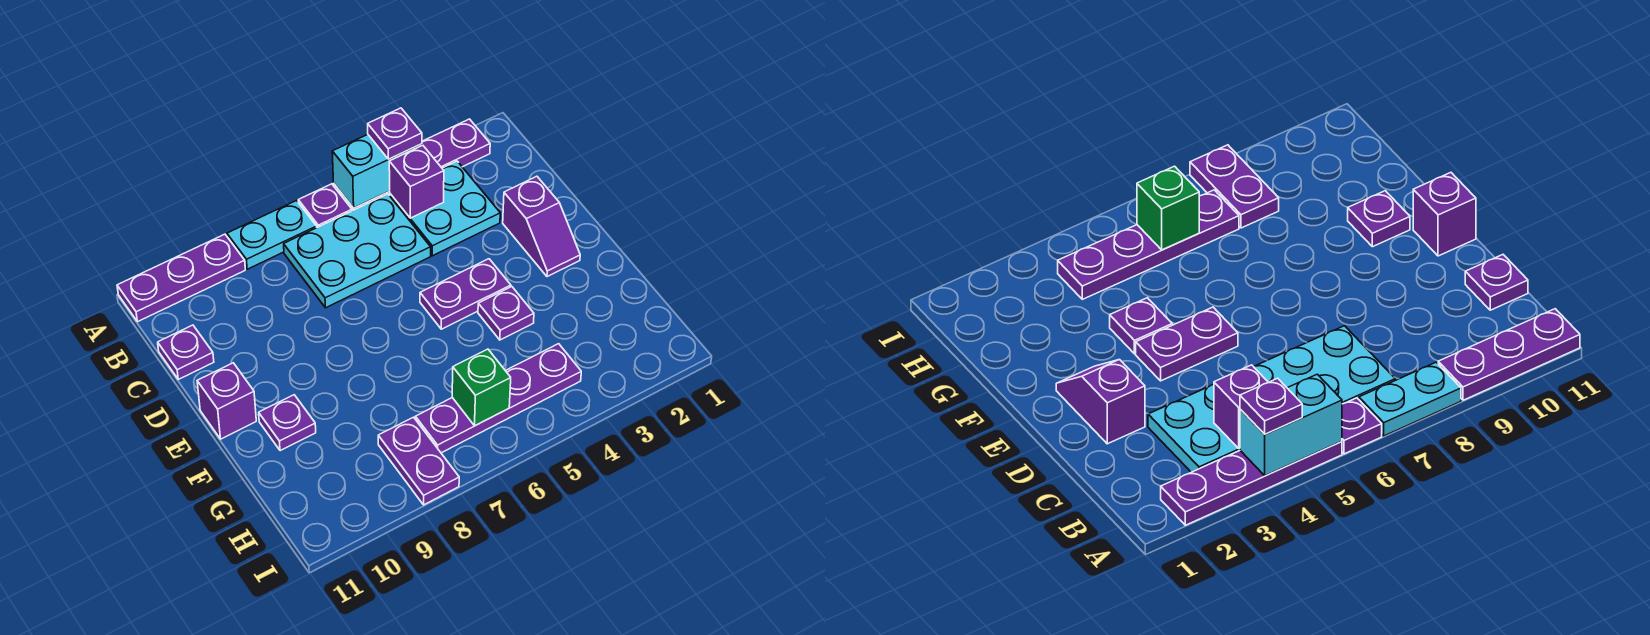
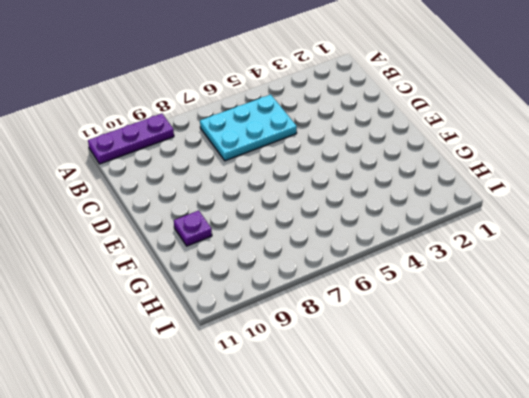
none -> purple 1x4 plate [334,119,490,211]
none -> purple 1x1 plate [298,184,352,227]
none -> cyan 1x2 plate [227,201,317,269]

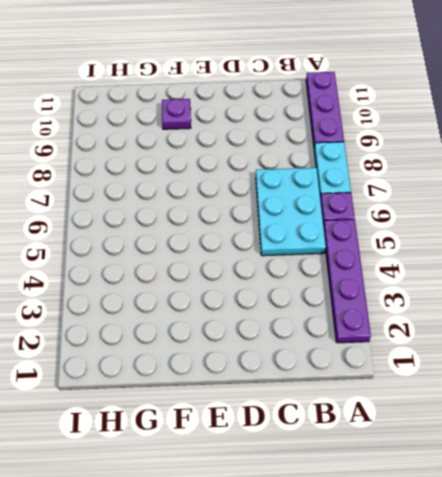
none -> cyan 2x2 plate [390,161,500,256]
none -> purple 1x1 plate [158,325,214,379]
none -> purple 1x2 slope [503,176,580,277]

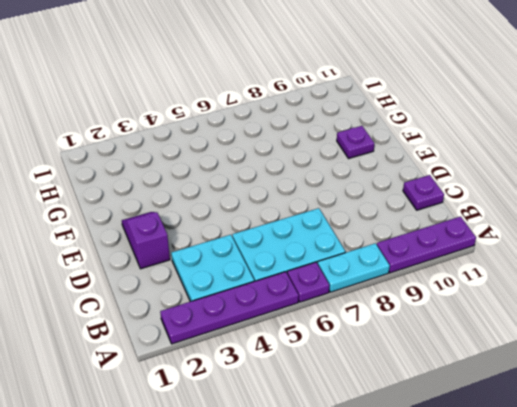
none -> purple 1x2 plate [420,259,511,329]
none -> purple 1x1 brick [197,363,256,439]
none -> purple 1x1 plate [478,287,534,340]

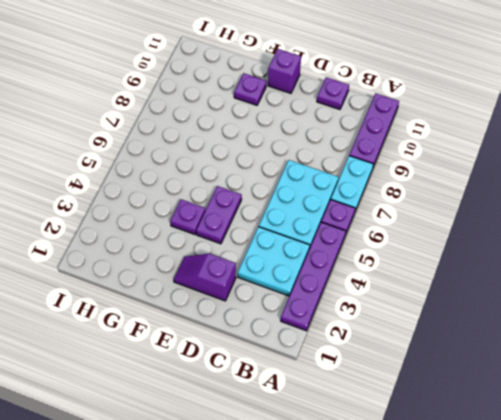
none -> purple 1x4 plate [415,344,581,453]
none -> purple 1x2 plate [378,417,459,505]
none -> cyan 1x2 brick [332,135,422,208]

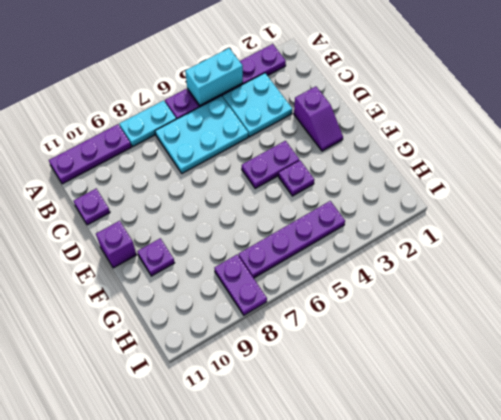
none -> purple 1x1 brick [389,145,444,218]
none -> green 1x1 brick [452,349,511,426]
none -> purple 1x1 plate [368,108,422,159]

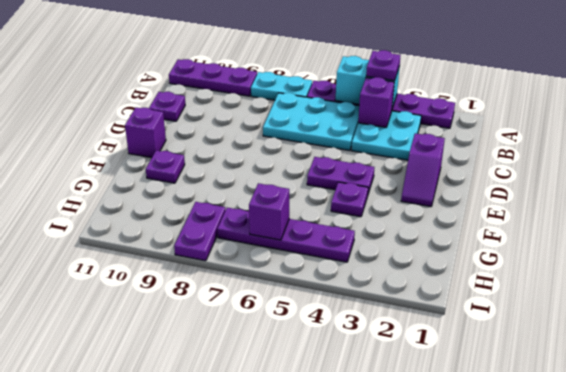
purple 1x1 brick [249,183,289,240] -> green 1x1 brick [452,349,511,426]

